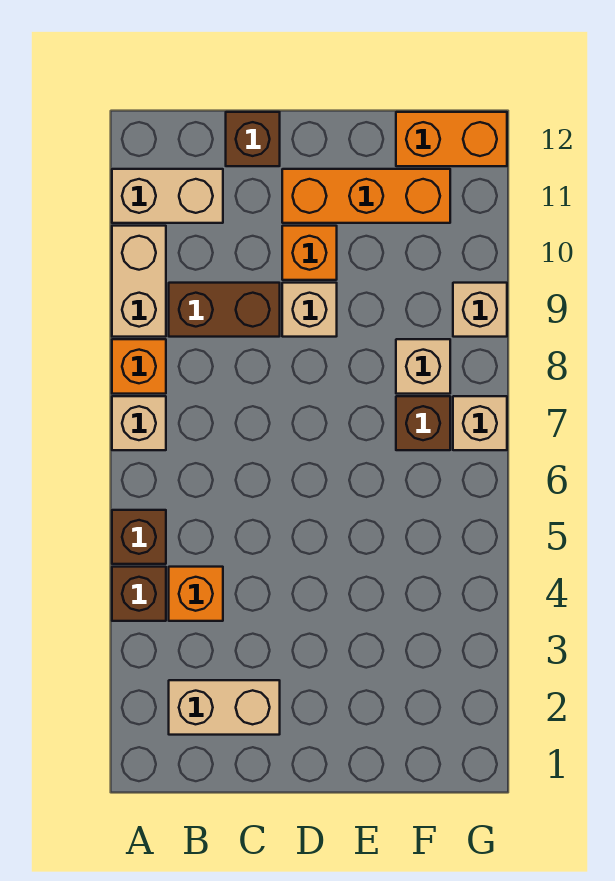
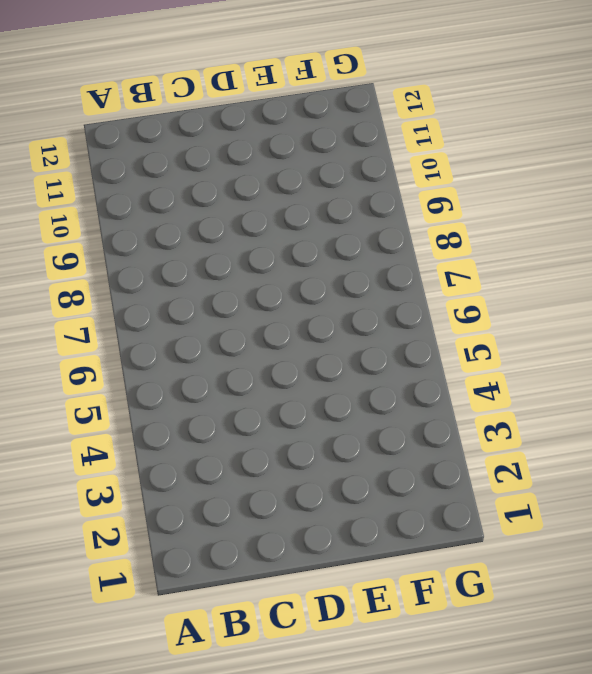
none -> brown 1x1 brick [112,567,166,621]
none -> brown 1x1 brick [112,510,166,564]
none -> tan 1x1 brick [112,396,166,450]

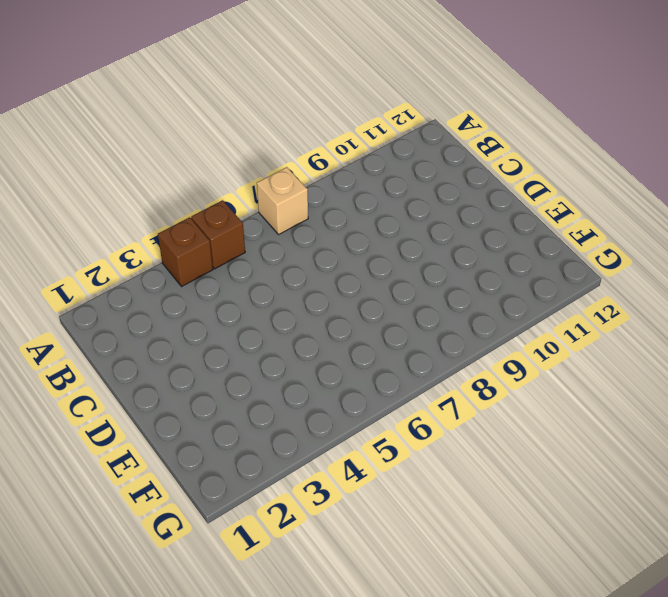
none -> orange 1x1 brick [112,339,166,394]
none -> tan 1x2 brick [112,226,166,337]
none -> tan 1x2 brick [112,169,223,223]

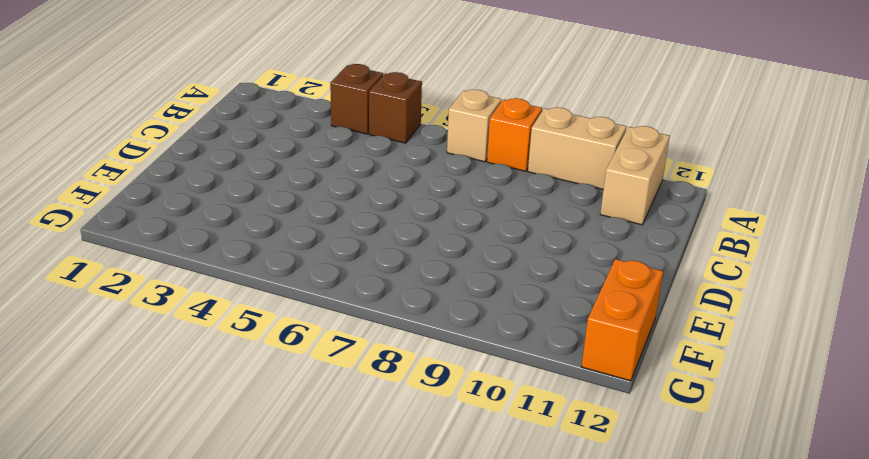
none -> tan 1x2 brick [169,680,280,735]
none -> orange 1x1 brick [169,567,223,621]
none -> brown 1x2 brick [169,283,280,337]

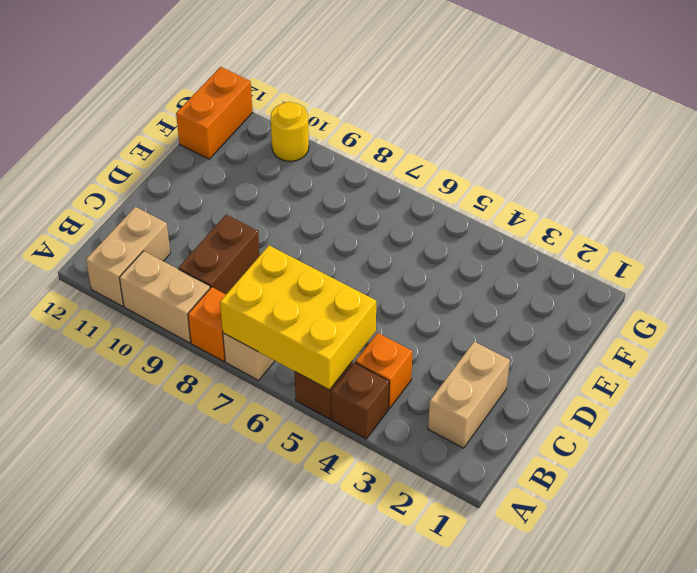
yellow 2x3 brick [220,246,376,390] -> none
yellow 1x1 round brick [271,102,309,161] -> none
none -> brown 1x1 brick [226,112,280,166]
none -> tan 1x1 brick [282,283,337,337]
none -> orange 1x1 brick [282,226,337,280]

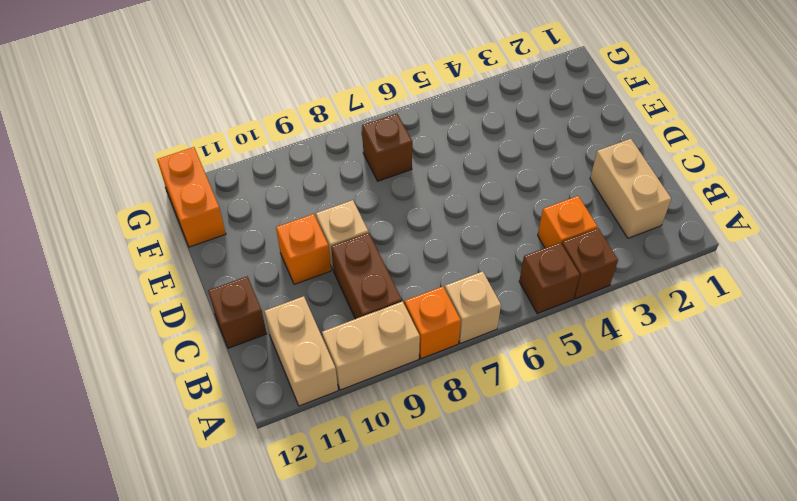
none -> orange 1x3 brick [282,169,450,223]
none -> tan 1x1 brick [396,339,450,394]
none -> tan 1x1 brick [453,396,507,450]

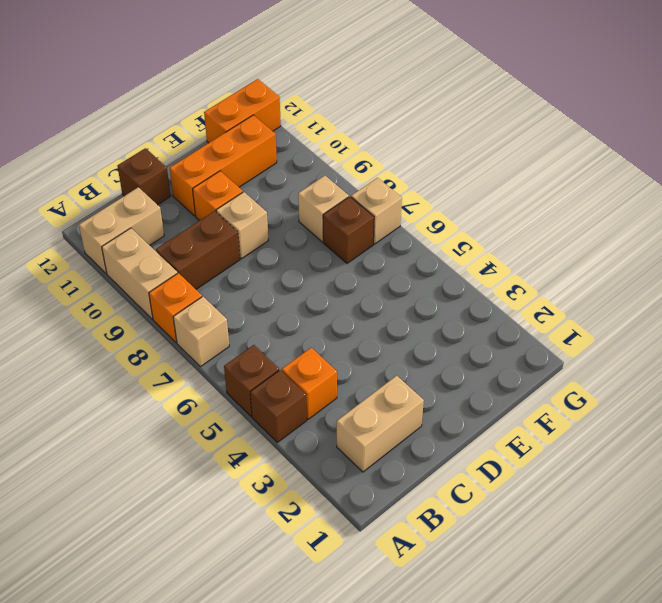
none -> tan 1x1 brick [453,283,507,337]

